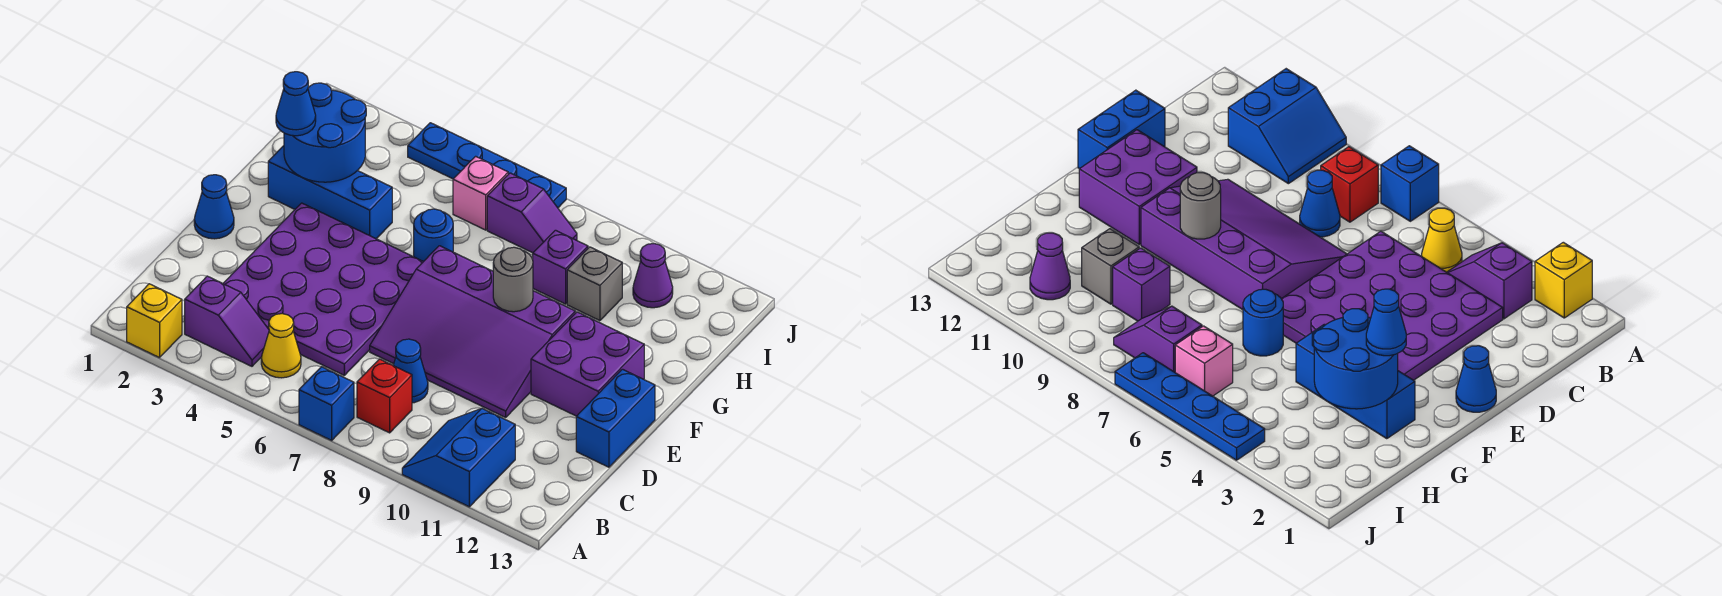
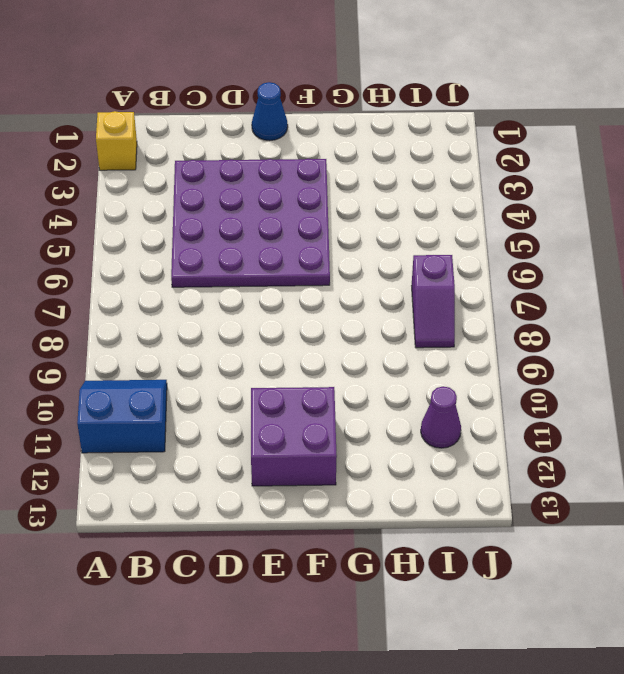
none -> blue 1x1 brick [299,367,354,440]
none -> purple 1x2 slope [185,276,269,366]
none -> yellow 1x1 cone [261,314,301,378]

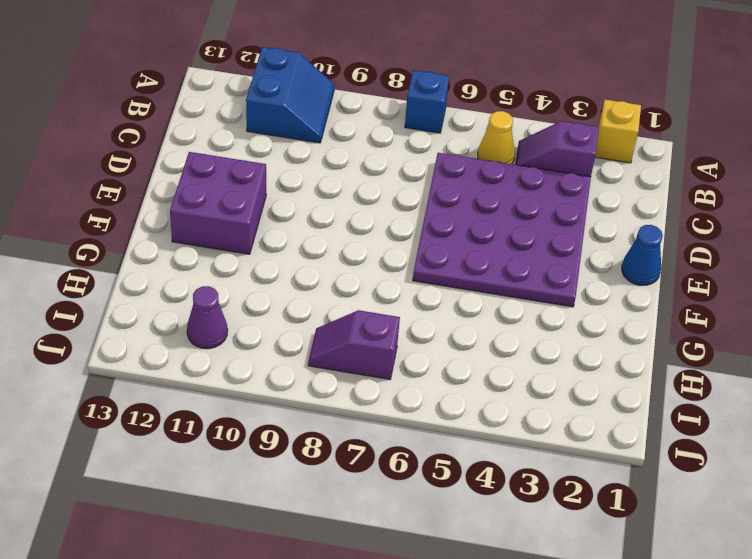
none -> red 1x1 brick [357,359,412,433]
none -> blue 1x1 cone [393,339,428,403]
none -> purple 3x4 slope [370,246,575,417]

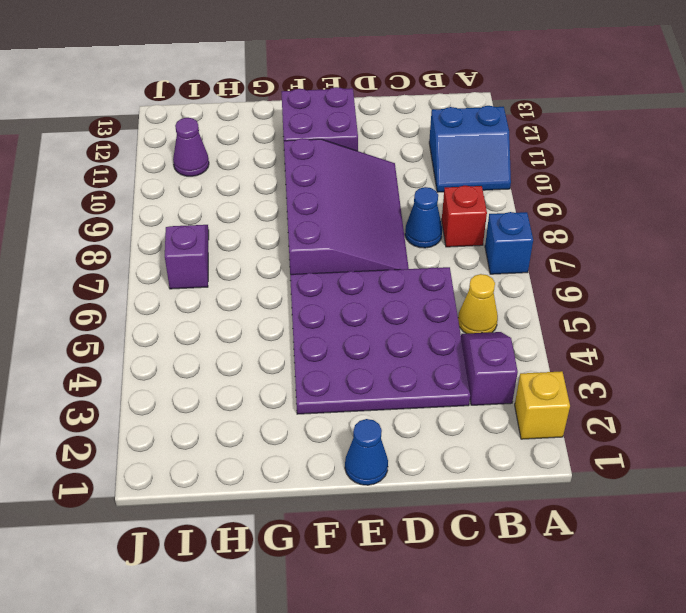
none -> blue 1x2 brick [576,369,655,467]
none -> blue 1x3 brick [268,146,392,239]
none -> blue 1x1 round brick [414,209,453,262]

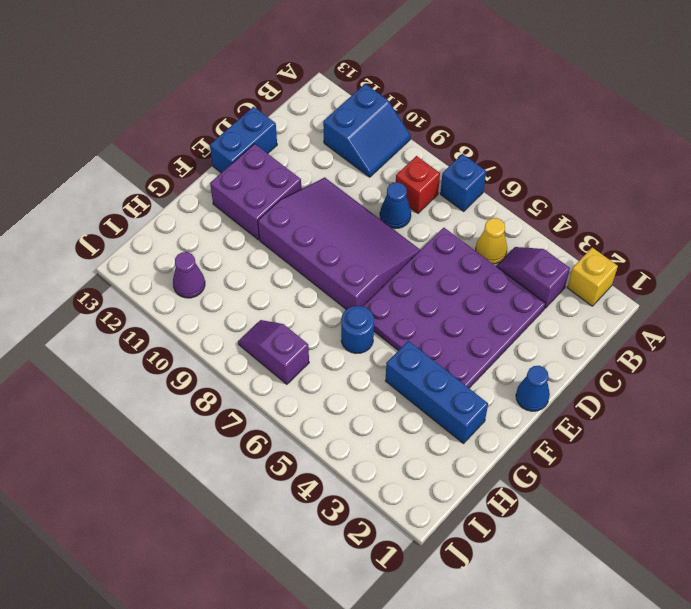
none -> purple 1x1 brick [533,230,588,304]
none -> grey 1x1 brick [567,247,622,321]
none -> pink 1x1 brick [453,156,508,230]

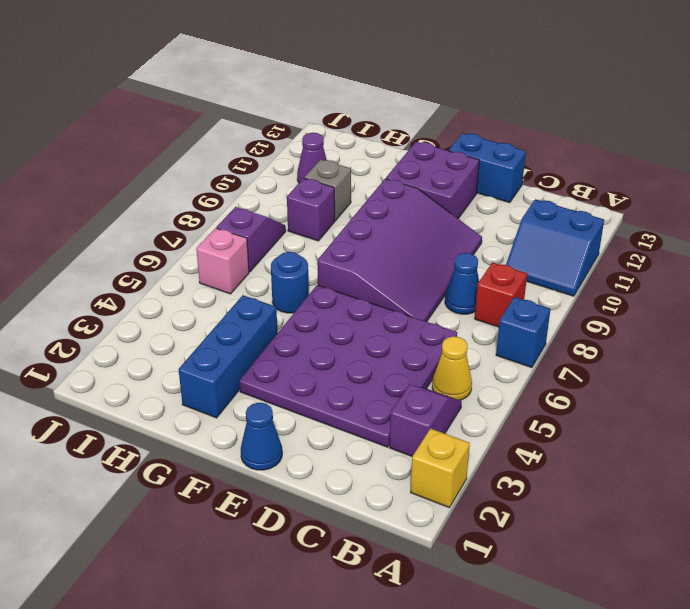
none -> blue 1x4 plate [408,123,566,208]
none -> grey 1x1 round brick [493,247,533,312]
none -> blue 2x2 round brick [284,83,366,182]

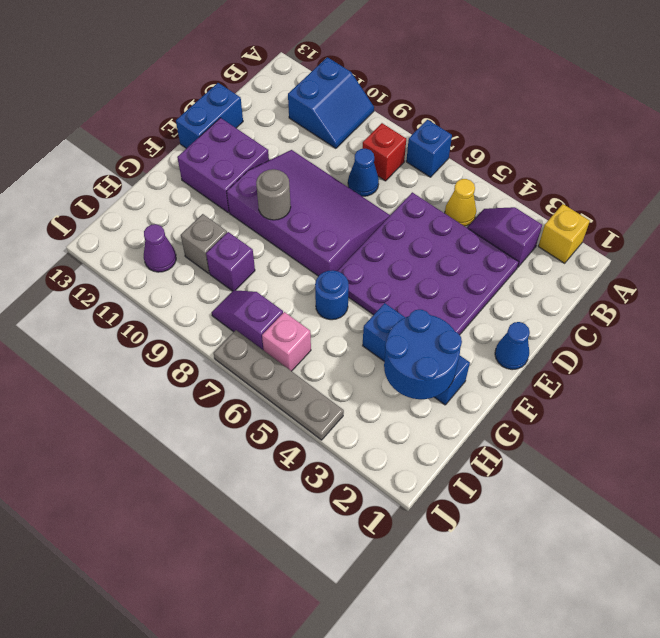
grey 1x4 plate [214,330,344,440] -> blue 1x4 plate [408,123,566,208]
none -> blue 1x1 cone [276,72,316,136]

